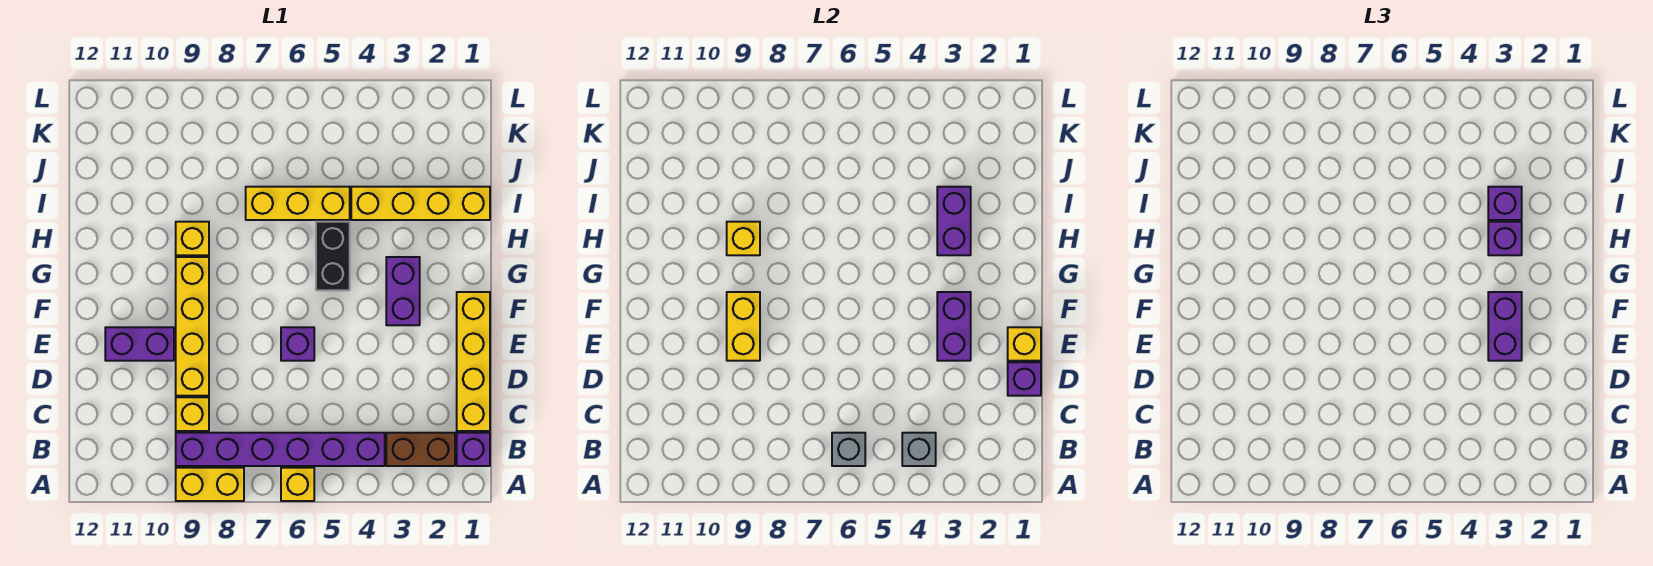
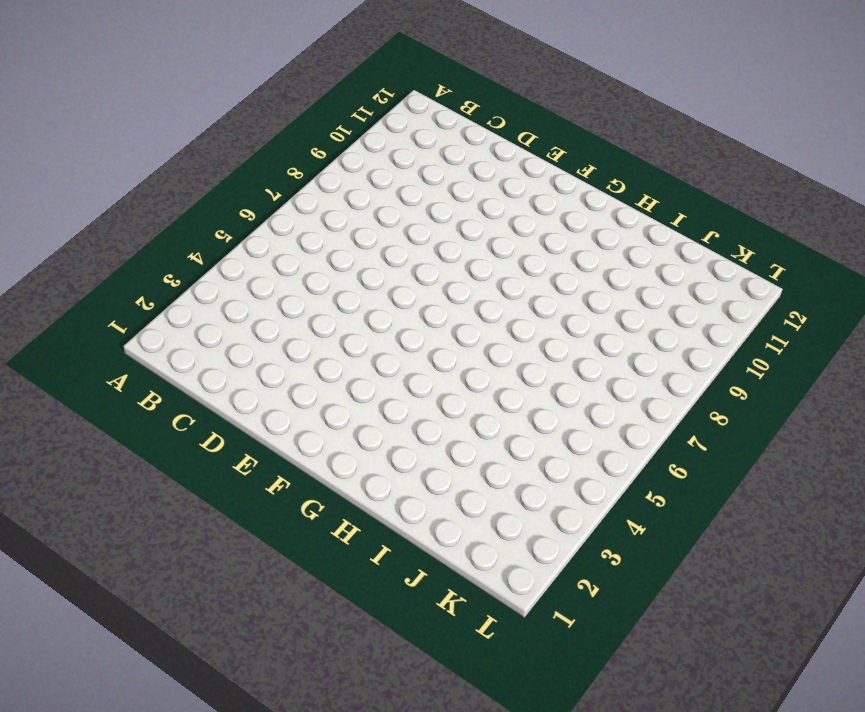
none -> yellow 1x1 brick [281,468,314,501]
none -> yellow 1x2 brick [176,468,244,501]
none -> purple 1x1 brick [457,433,490,466]

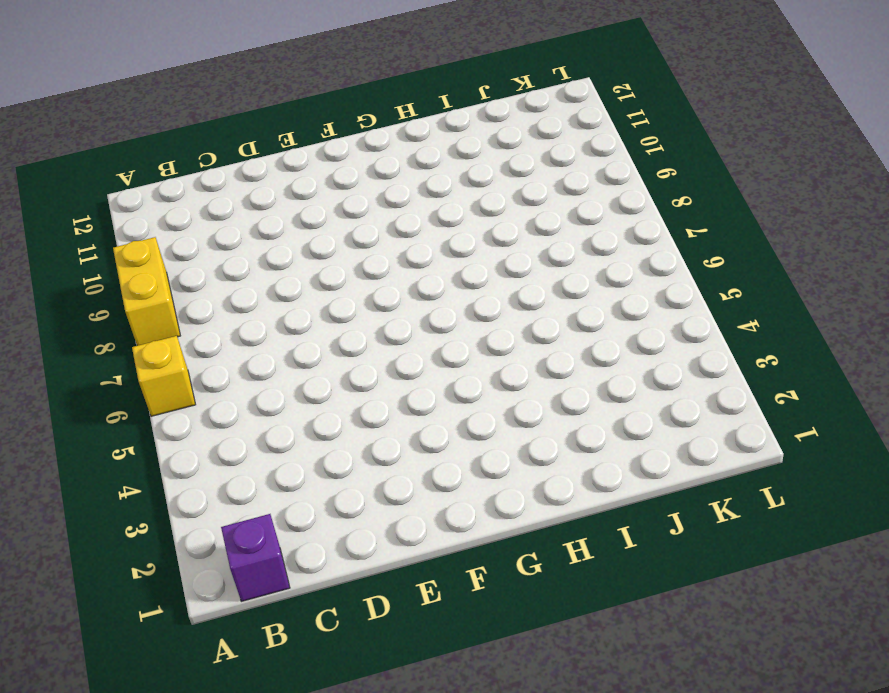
none -> brown 1x2 brick [386,433,455,466]
none -> purple 1x6 brick [176,433,385,466]
none -> yellow 1x4 brick [457,292,490,431]

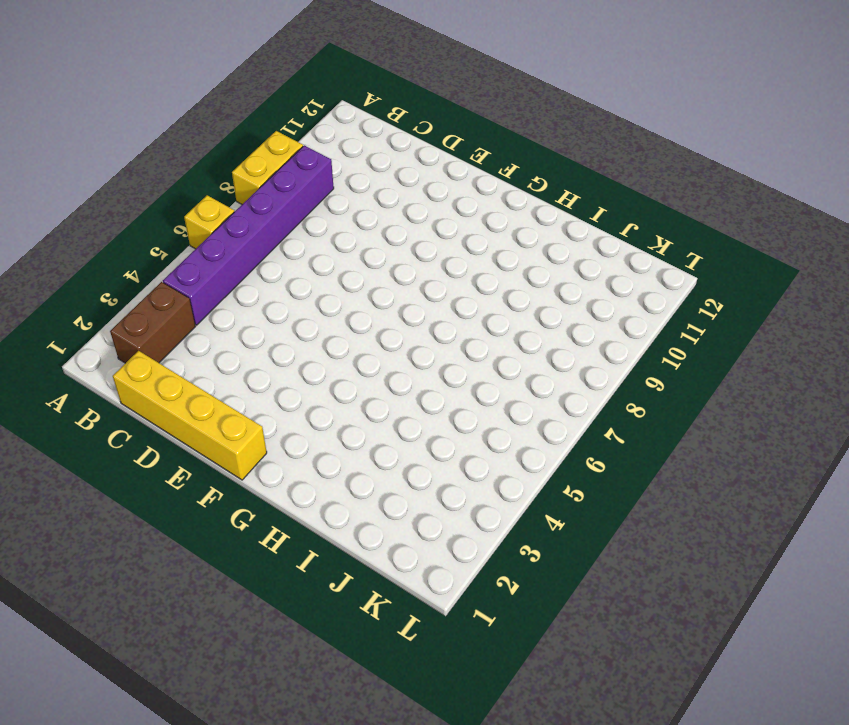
none -> purple 1x1 brick [457,433,490,466]
none -> yellow 1x1 brick [176,397,209,431]
none -> yellow 1x4 brick [176,257,209,396]

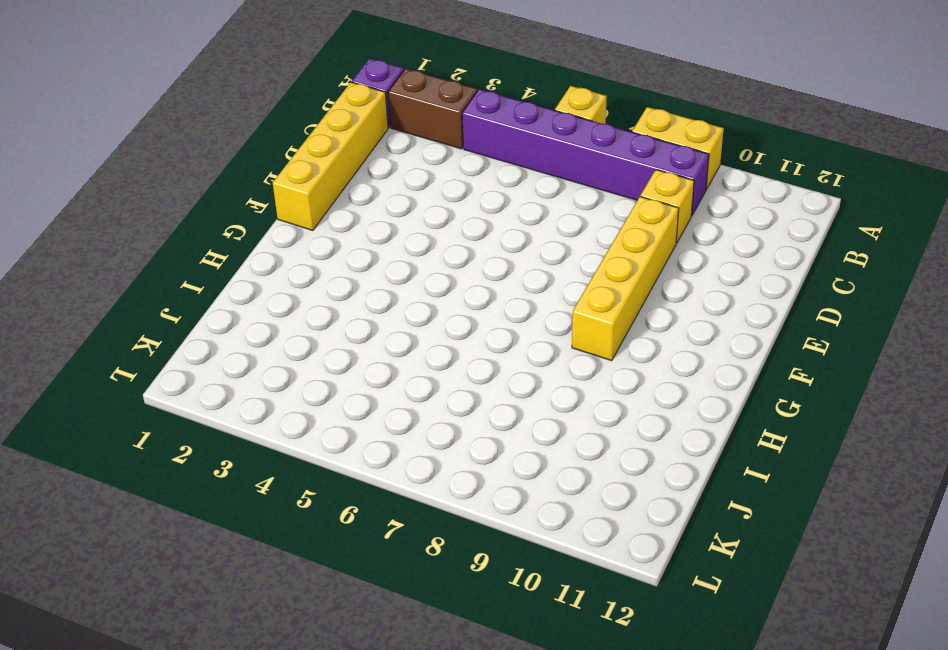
none -> purple 1x1 brick [281,327,314,361]
none -> purple 1x2 brick [105,327,174,361]
none -> purple 1x2 brick [386,257,420,325]

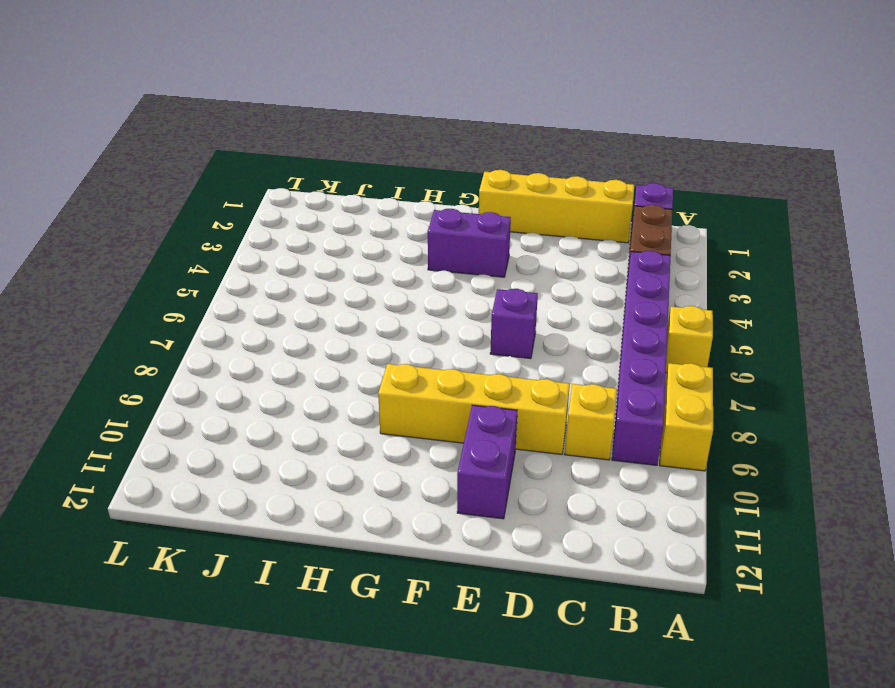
none -> black 1x2 brick [316,222,350,290]
none -> yellow 1x1 brick [176,222,209,255]
none -> yellow 1x4 brick [351,187,490,220]

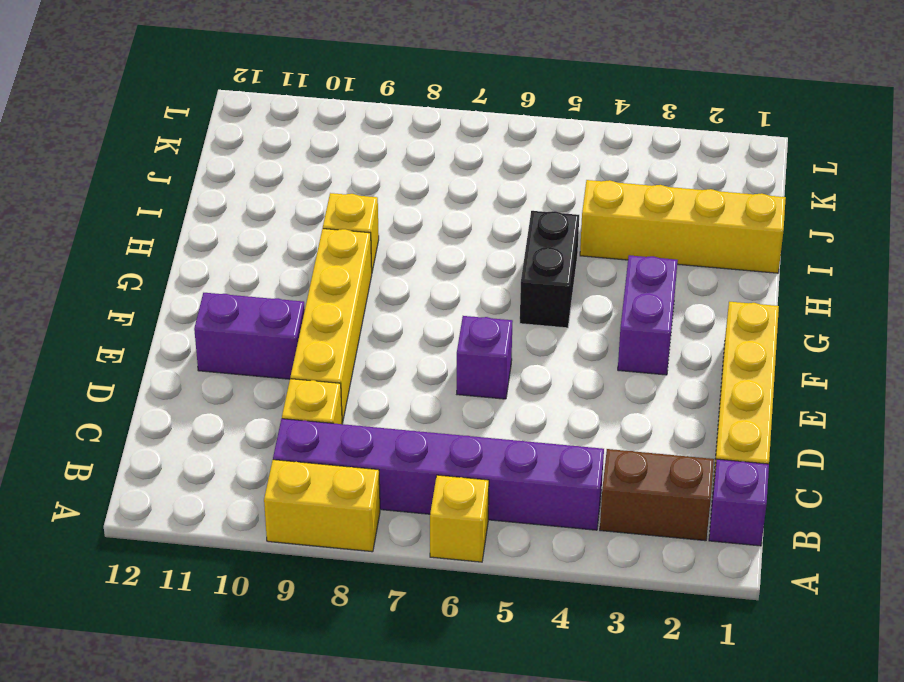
none -> yellow 1x3 brick [246,187,350,220]
none -> grey 1x1 brick [902,433,936,466]
none -> grey 1x1 brick [832,433,865,466]

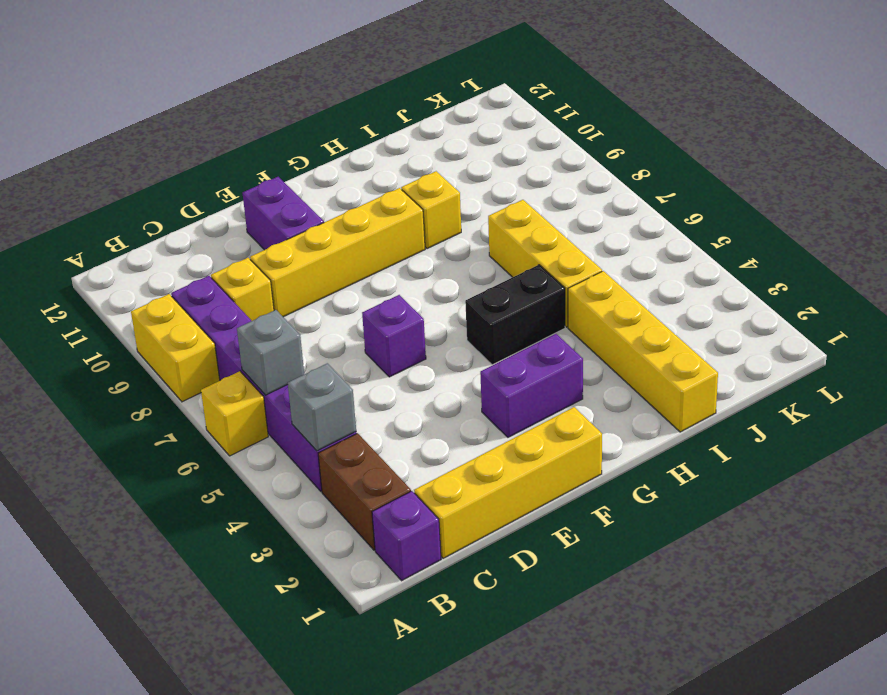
none -> purple 1x1 brick [1008,362,1041,396]
none -> yellow 1x1 brick [1008,327,1041,361]
none -> purple 1x2 brick [937,292,971,361]

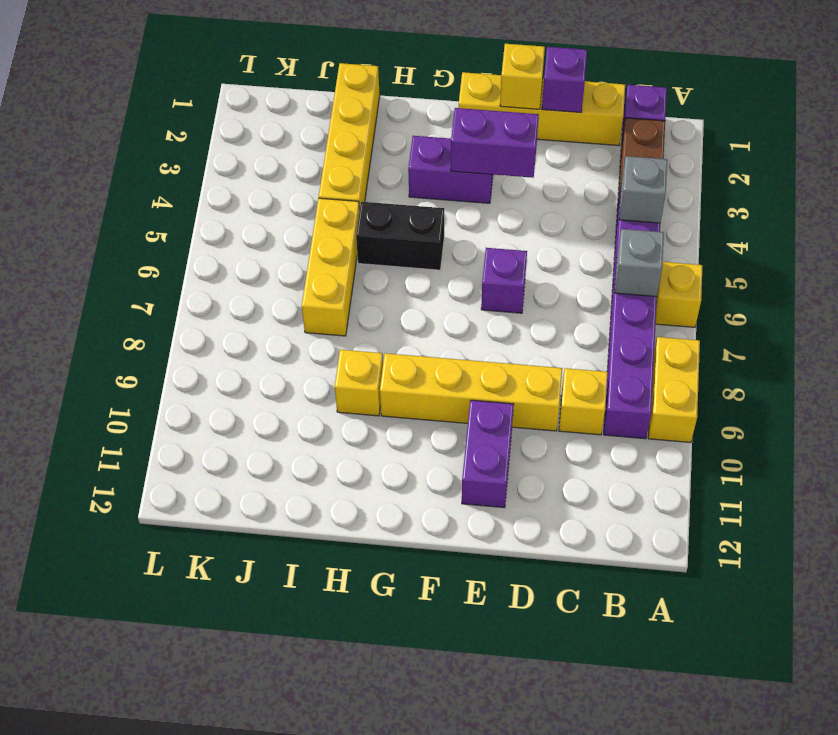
none -> yellow 1x2 brick [727,292,760,361]
none -> purple 1x2 brick [937,187,971,255]
none -> yellow 1x1 brick [727,222,760,255]

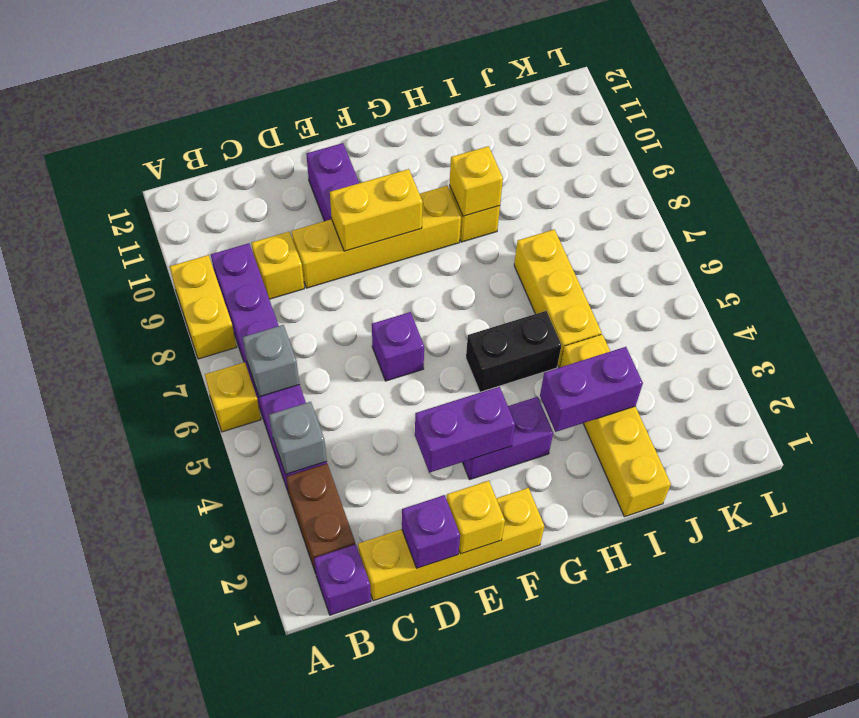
none -> purple 1x2 brick [1488,292,1522,361]
none -> purple 1x1 brick [1488,222,1522,255]
none -> purple 1x1 brick [1488,187,1522,220]

